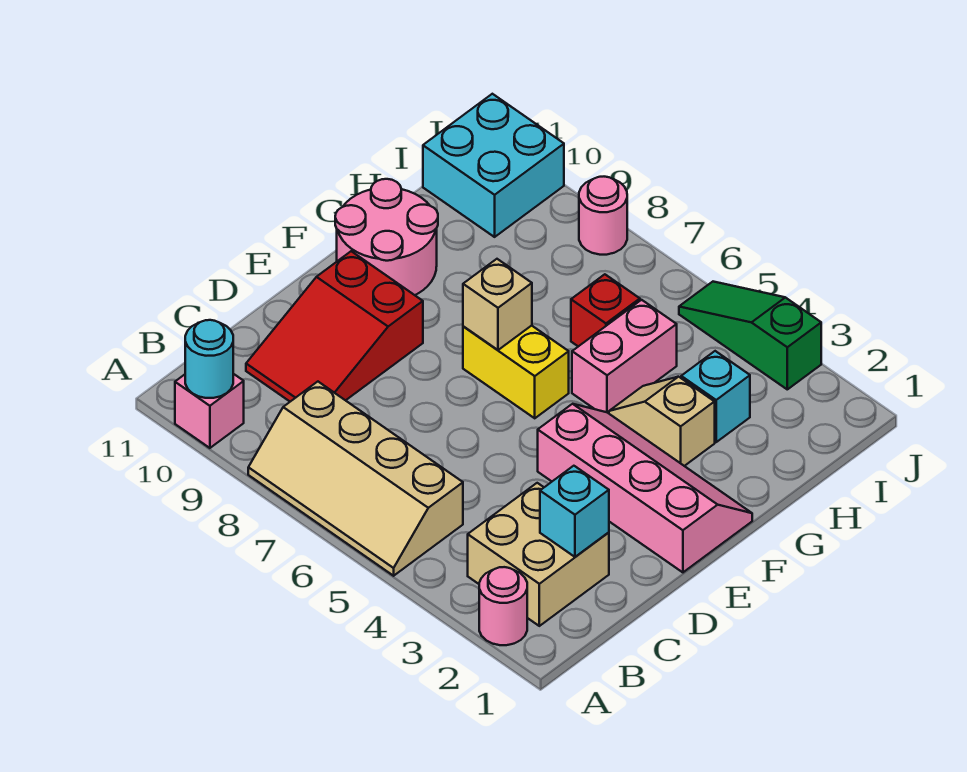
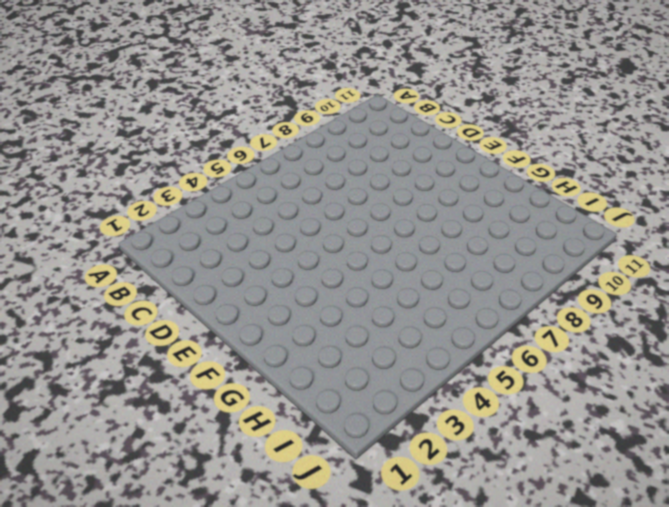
none -> pink 1x1 round brick [479,567,527,645]
none -> tan 2x4 slope [248,382,463,576]
none -> pink 1x1 brick [175,374,244,448]

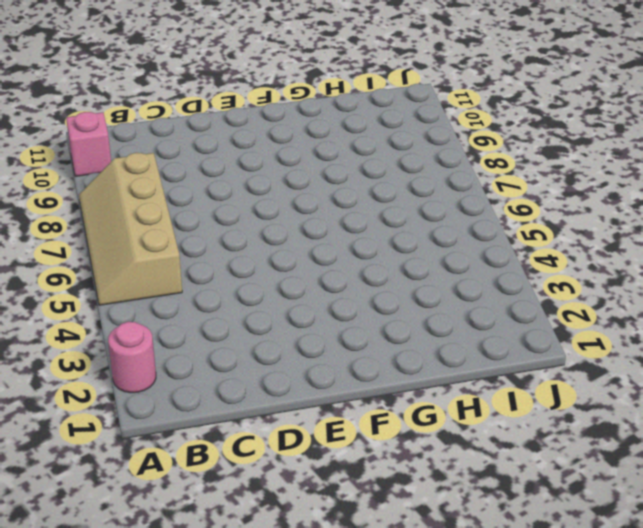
none -> tan 2x2 brick [468,483,609,626]
none -> red 2x3 slope [246,251,423,402]
none -> pink 2x4 slope [538,404,752,572]

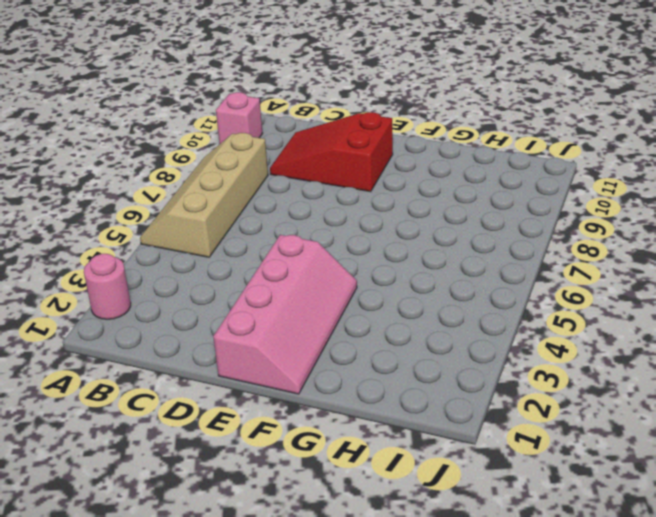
none -> tan 2x2 brick [468,483,609,626]
none -> yellow 1x2 brick [463,326,569,418]
none -> pink 2x2 round brick [335,179,438,295]

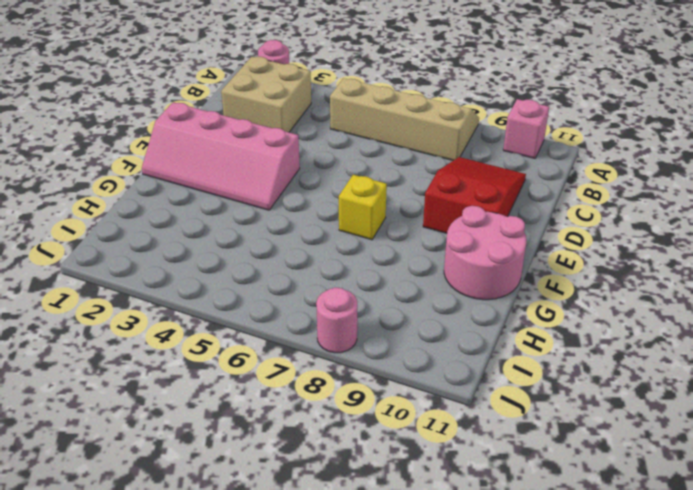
yellow 1x1 brick [339,175,387,240] -> yellow 1x2 brick [463,326,569,418]
none -> tan 1x2 slope [609,377,715,466]
none -> pink 1x2 brick [572,300,677,413]
none -> cyan 1x1 brick [681,351,750,442]

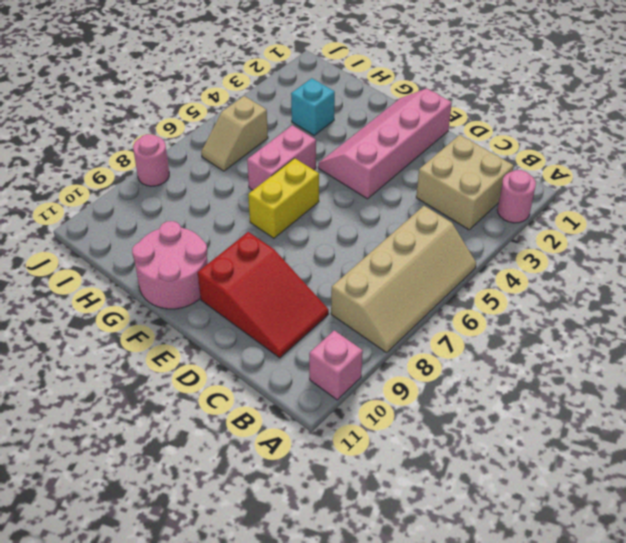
pink 1x2 brick [247,125,316,190] -> pink 1x2 brick turned to [572,300,677,413]
tan 1x2 slope [201,96,268,171] -> tan 1x2 slope moved to [609,377,715,466]
none -> red 1x1 brick [571,274,640,346]
none -> cyan 2x2 brick [423,94,564,237]
none -> green 1x3 slope [679,282,821,389]

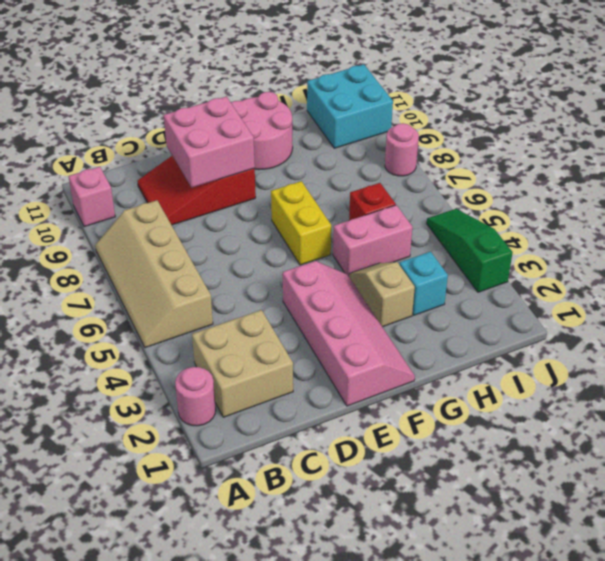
pink 2x2 brick [164,97,255,188] -> none
none -> cyan 1x1 round brick [185,320,233,398]
none -> cyan 1x1 brick [540,466,609,557]
none -> tan 1x1 brick [463,259,532,350]

